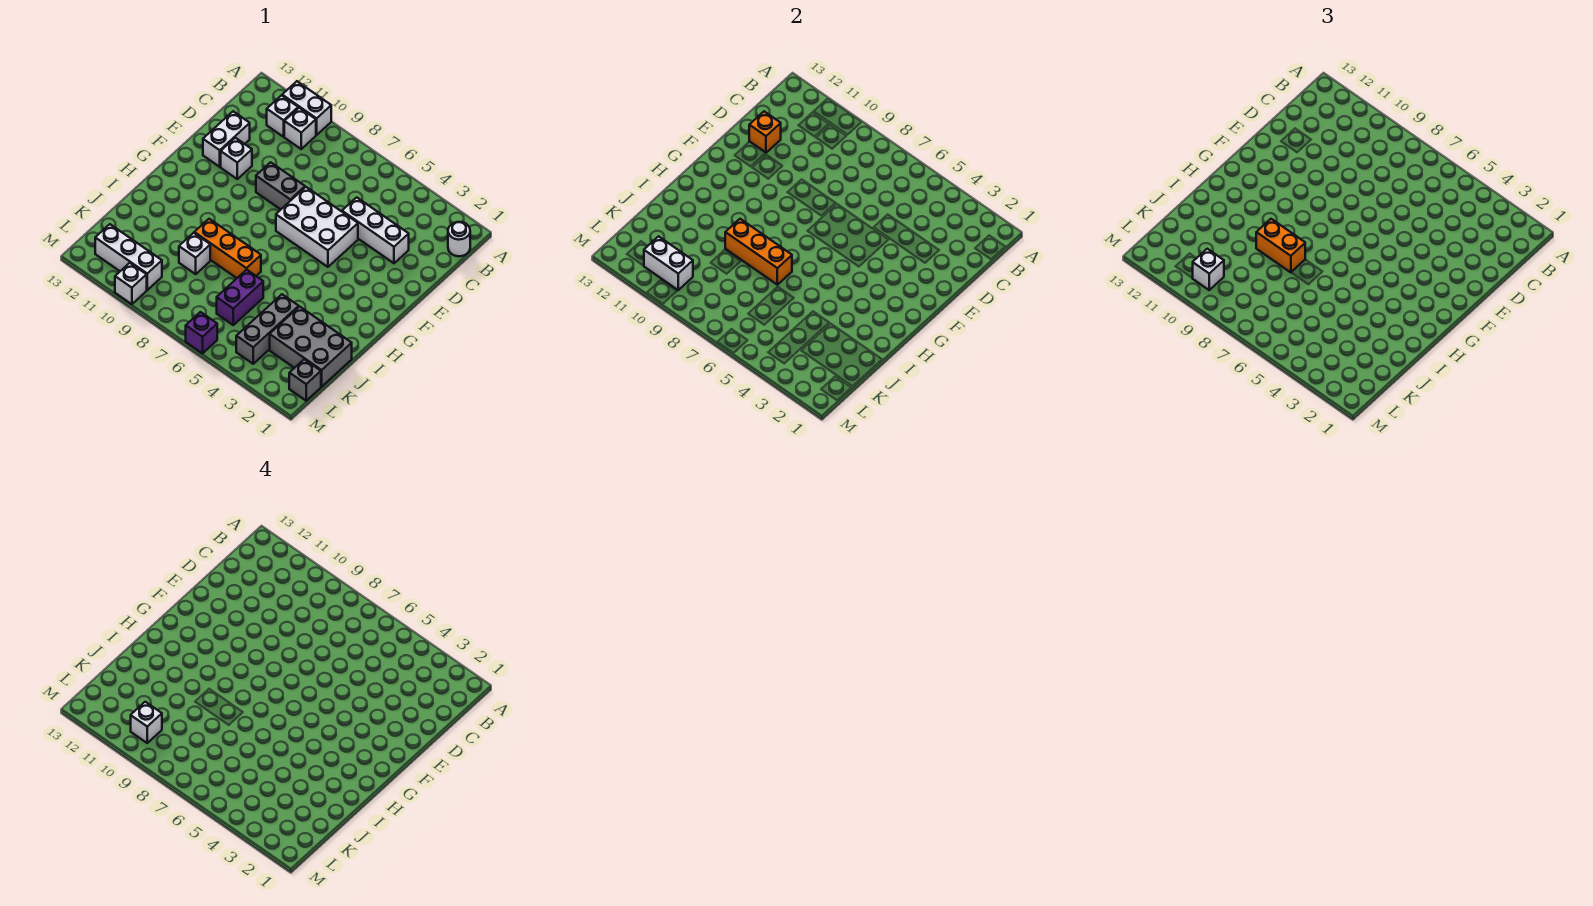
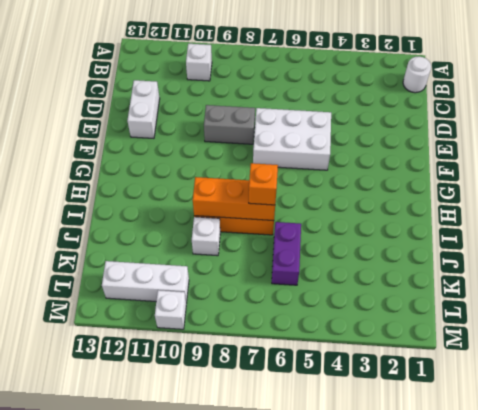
orange 1x1 brick [249,163,278,205] -> orange 1x1 brick moved to [749,111,781,153]
none -> white 1x2 brick [282,81,331,135]
none -> white 1x1 brick [267,95,298,137]
none -> white 1x3 brick [342,197,409,263]

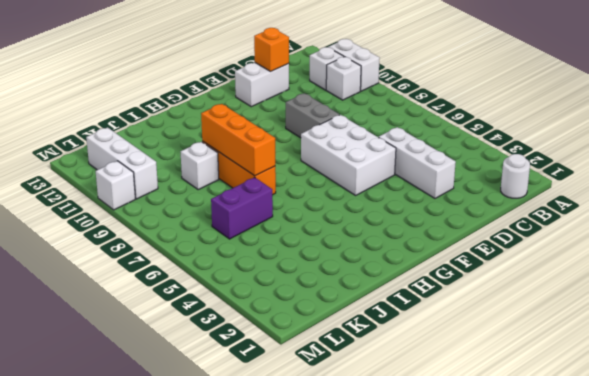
none -> white 1x1 brick [221,138,252,179]
none -> grey 2x3 brick [270,307,352,387]
none -> grey 1x3 brick [236,294,299,364]

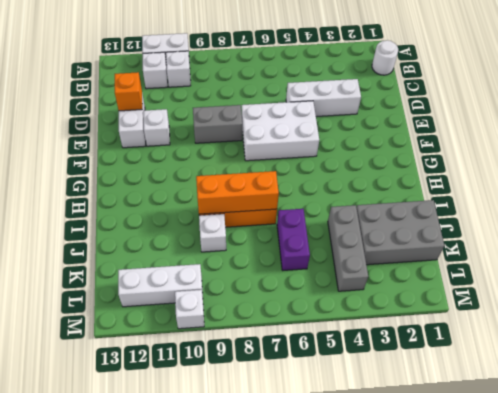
none -> grey 1x1 brick [289,359,321,401]
none -> purple 1x1 brick [186,312,217,353]
none -> white 1x2 brick [644,236,693,290]

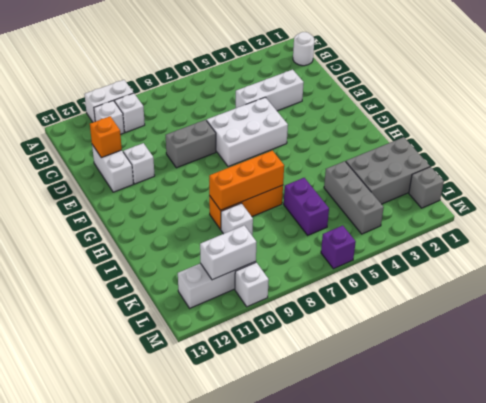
none -> orange 1x2 brick [1256,219,1305,272]
none -> white 1x1 brick [1193,249,1224,290]
none -> white 1x1 brick [131,702,162,743]

